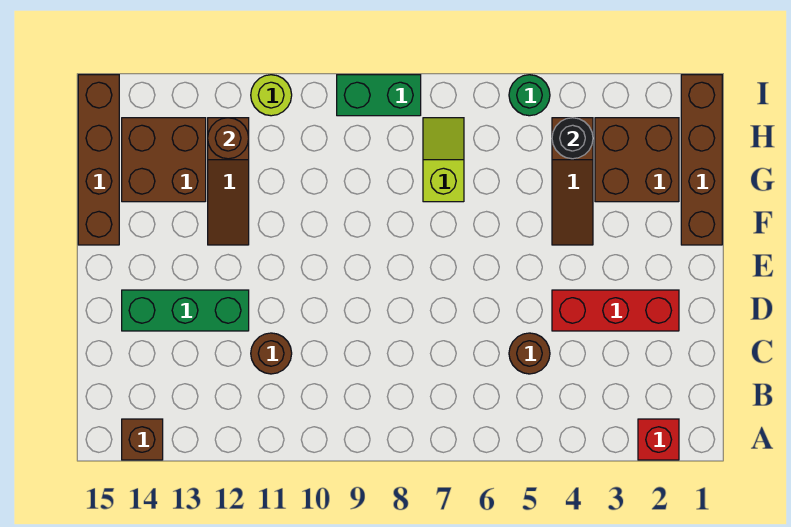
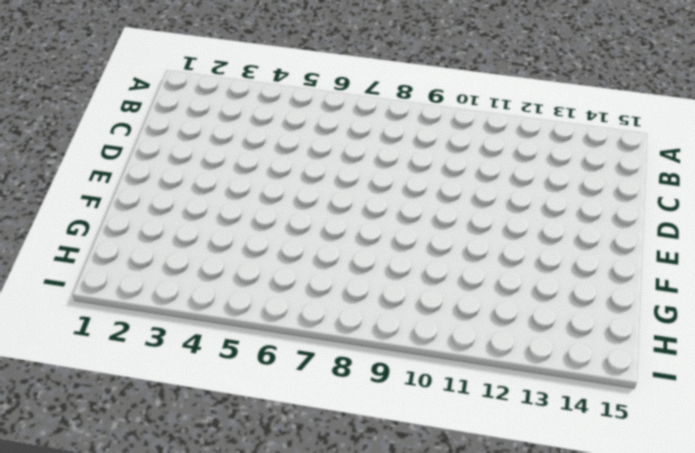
none -> red 1x1 brick [638,419,679,460]
none -> brown 1x1 brick [122,419,163,460]
none -> brown 1x1 round brick [509,333,550,374]

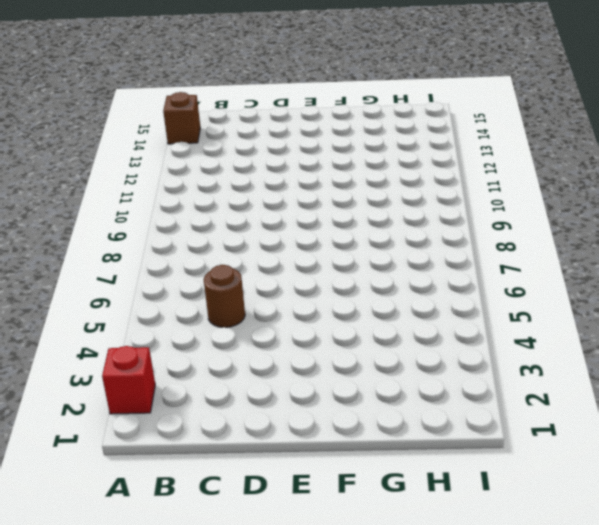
none -> brown 1x1 round brick [251,333,292,374]
none -> red 1x3 brick [552,290,679,331]
none -> green 1x3 brick [122,290,249,331]

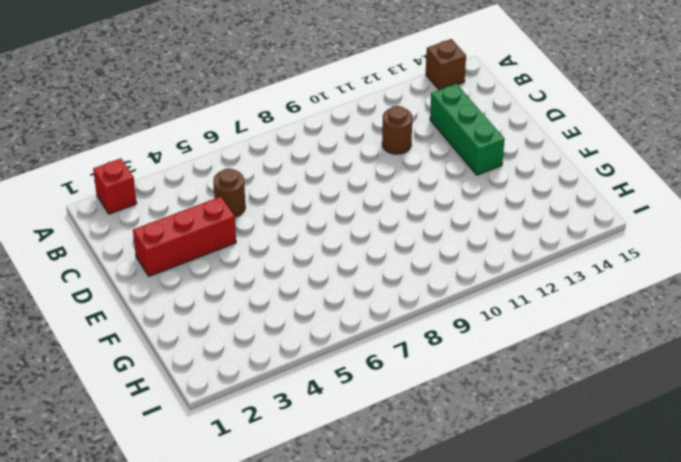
green 1x3 brick [430,84,504,175] -> green 1x3 brick turned to [122,290,249,331]
none -> brown 1x4 brick [681,75,722,245]
none -> brown 1x3 slope [552,118,593,245]
none -> brown 1x3 slope [208,118,249,245]

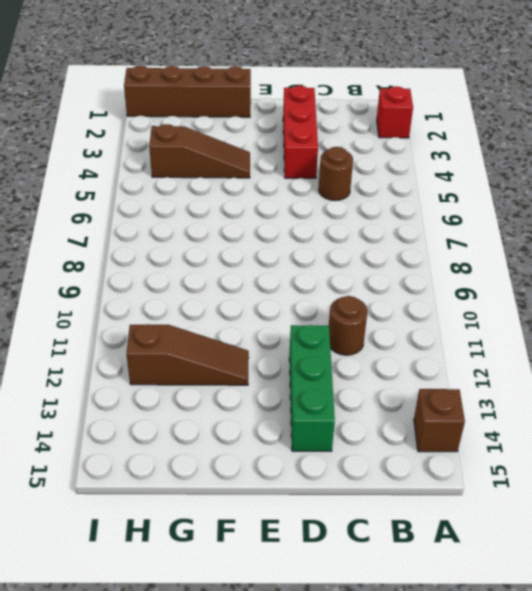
none -> brown 1x4 brick [78,75,119,245]
none -> brown 2x2 brick [595,118,679,202]
none -> lime 1x2 slope [423,118,464,202]

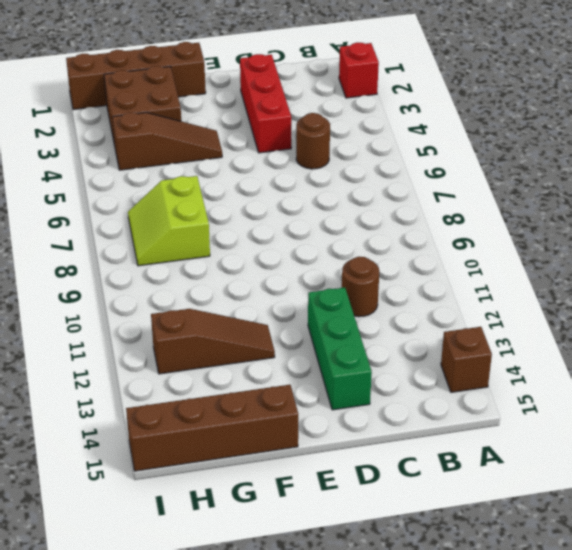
lime 2x2 slope [128,176,210,266] -> lime 1x2 slope [423,118,464,202]
none -> brown 2x2 brick [122,118,206,202]
none -> green 1x1 round brick [509,75,550,116]
none -> green 1x2 brick [337,75,421,116]

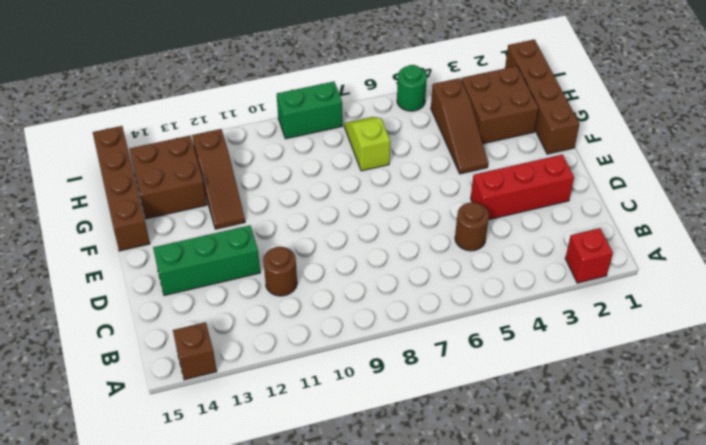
none -> lime 1x1 round brick [251,75,292,116]
none -> black 1x1 round brick [552,118,593,159]
none -> brown 1x1 round brick [208,118,249,159]

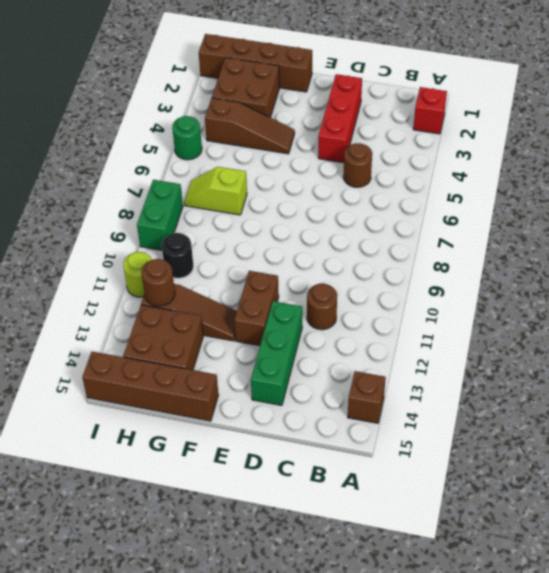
brown 1x2 brick [234,271,279,346] -> none
black 1x1 round brick [162,233,193,278] -> black 1x1 round brick moved to [552,118,593,159]

